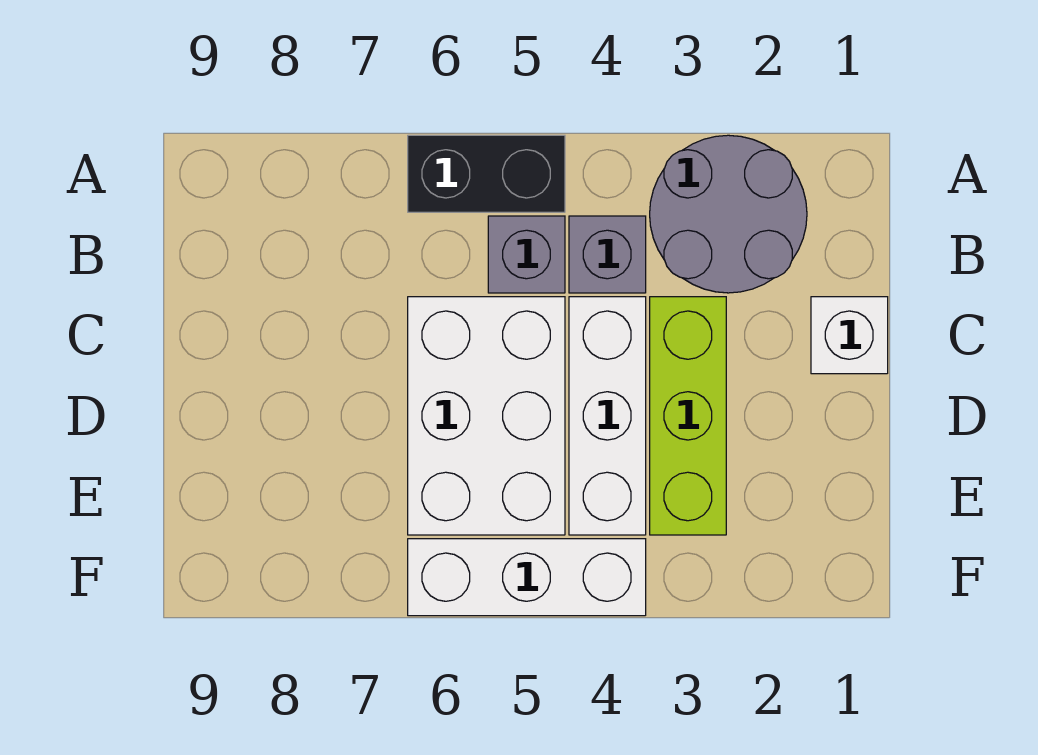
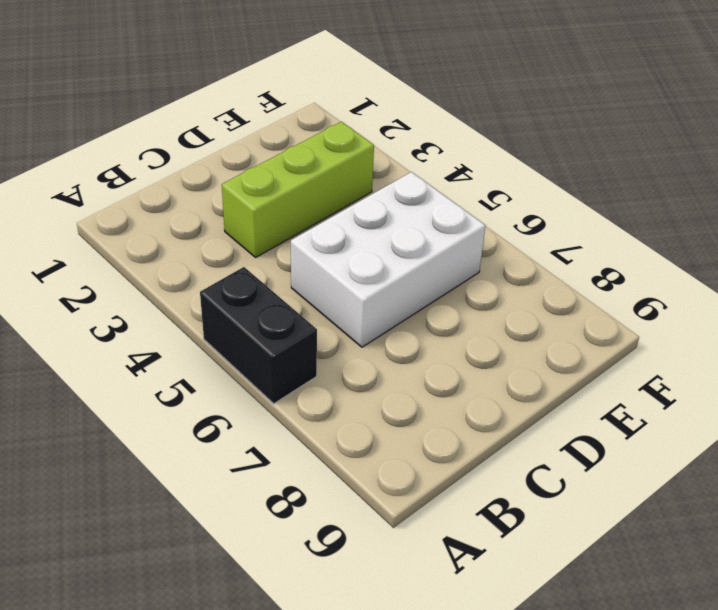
none -> grey 2x2 round brick [650,135,807,293]
none -> grey 1x1 brick [569,216,646,293]

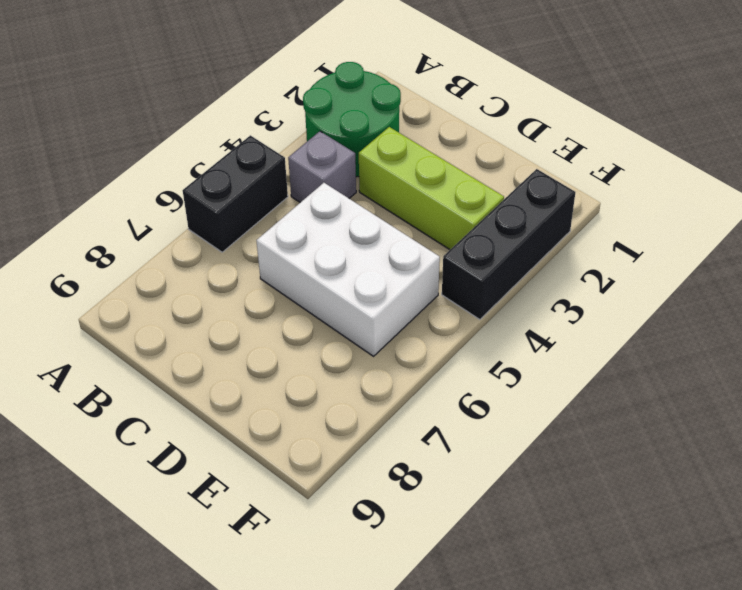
green 2x2 round brick [303,62,401,177] -> grey 2x2 round brick [650,135,807,293]
black 1x3 brick [442,169,575,320] -> white 1x3 brick [408,539,646,616]
none -> grey 1x1 brick [488,216,565,293]
none -> white 1x1 brick [811,297,888,374]

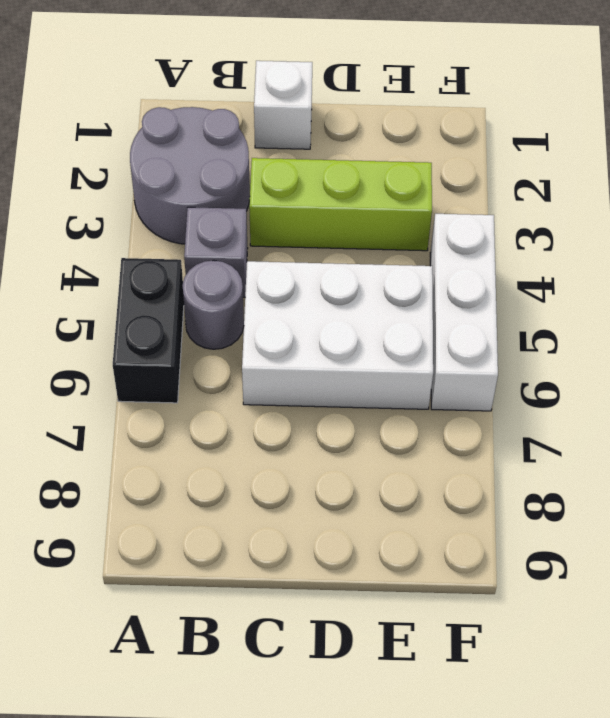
grey 1x1 round brick [183,260,244,349] -> grey 1x1 brick [488,216,565,293]
none -> white 1x3 brick [569,297,646,535]

